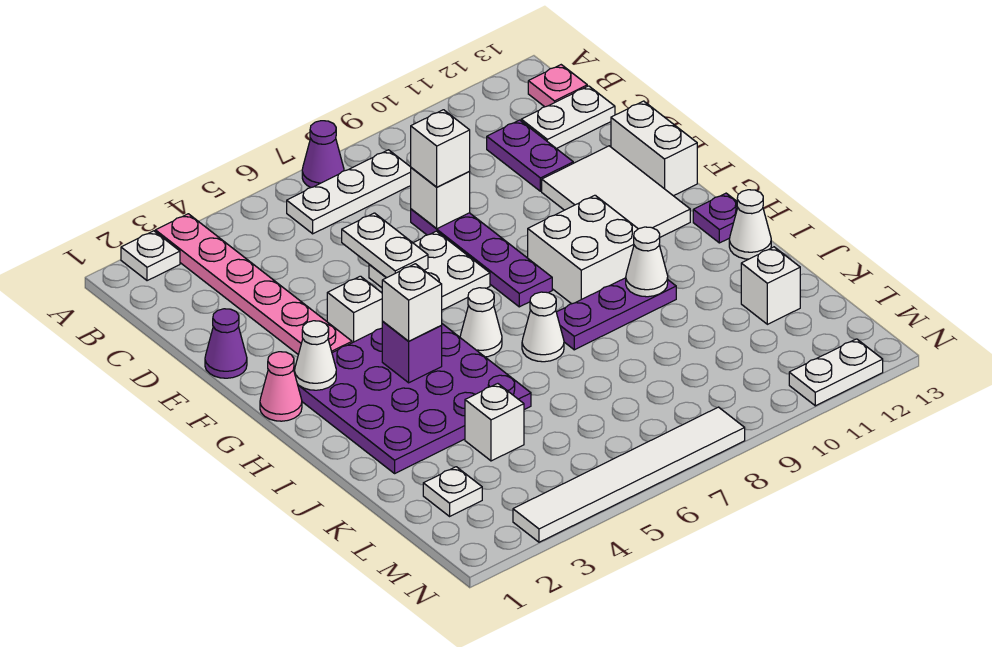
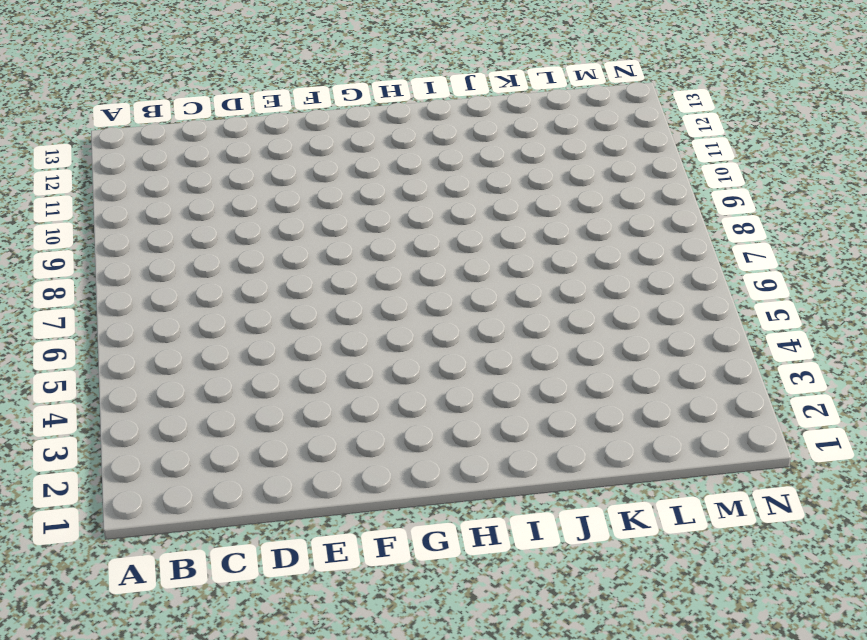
none -> white 1x1 plate [121,231,180,281]
none -> pink 1x6 plate [155,214,352,355]
none -> purple 1x1 cone [302,121,344,188]
none -> white 1x3 plate [287,150,411,234]

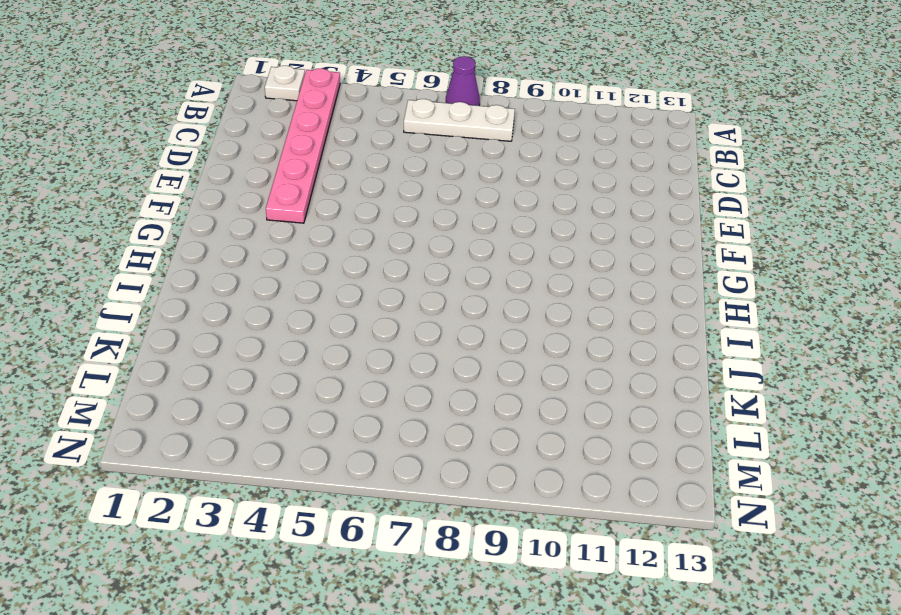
none -> pink 1x1 plate [528,65,587,107]
none -> purple 1x2 plate [487,120,573,191]
none -> white 1x2 plate [521,86,615,149]
none -> purple 1x4 plate [411,209,552,307]

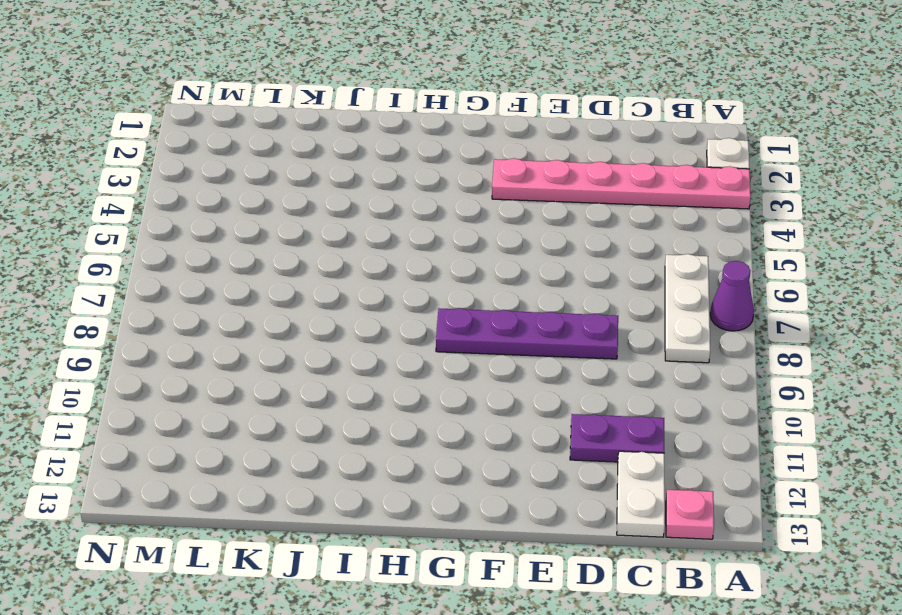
none -> purple 1x1 cone [205,309,247,378]
none -> white 2x2 plate [369,231,490,310]
none -> white 2x3 tile [542,146,690,237]
none -> white 1x2 brick [611,101,697,196]

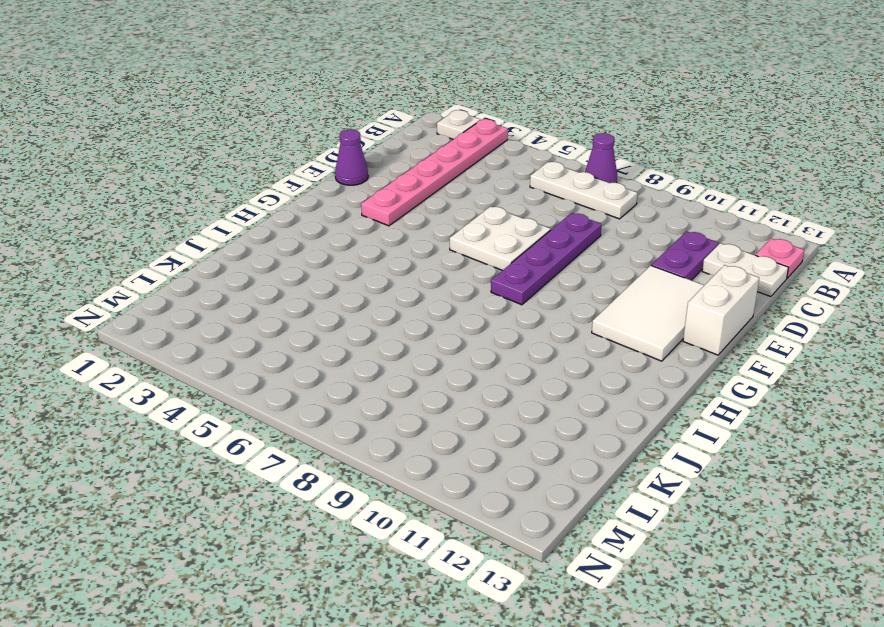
none -> white 1x1 brick [327,276,383,343]
none -> pink 1x1 cone [260,352,302,421]
none -> purple 4x4 plate [298,324,531,473]
none -> white 2x2 brick [528,195,638,304]

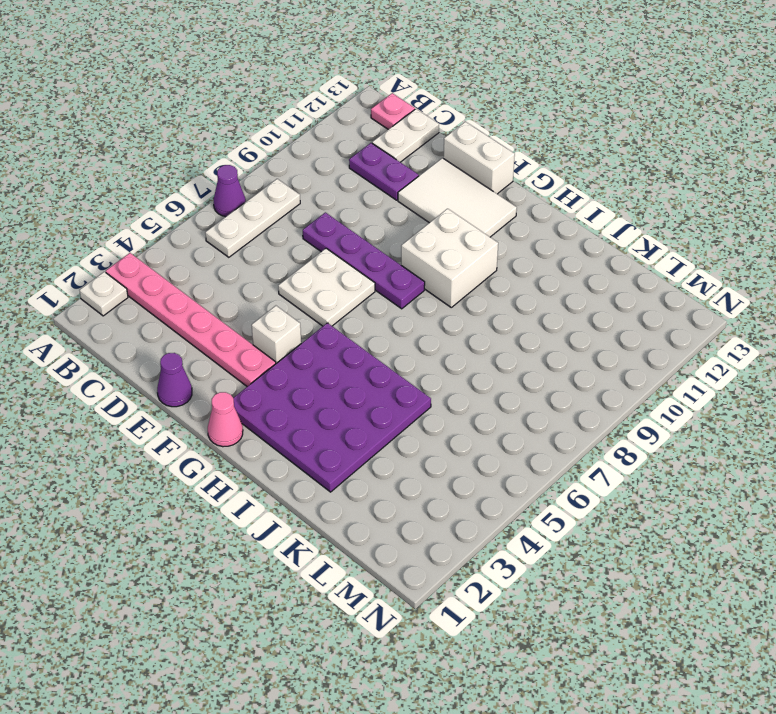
none -> white 1x1 cone [460,288,502,357]
none -> purple 1x1 plate [693,193,738,243]
none -> white 1x1 cone [522,292,564,362]
none -> purple 1x3 plate [556,278,676,350]

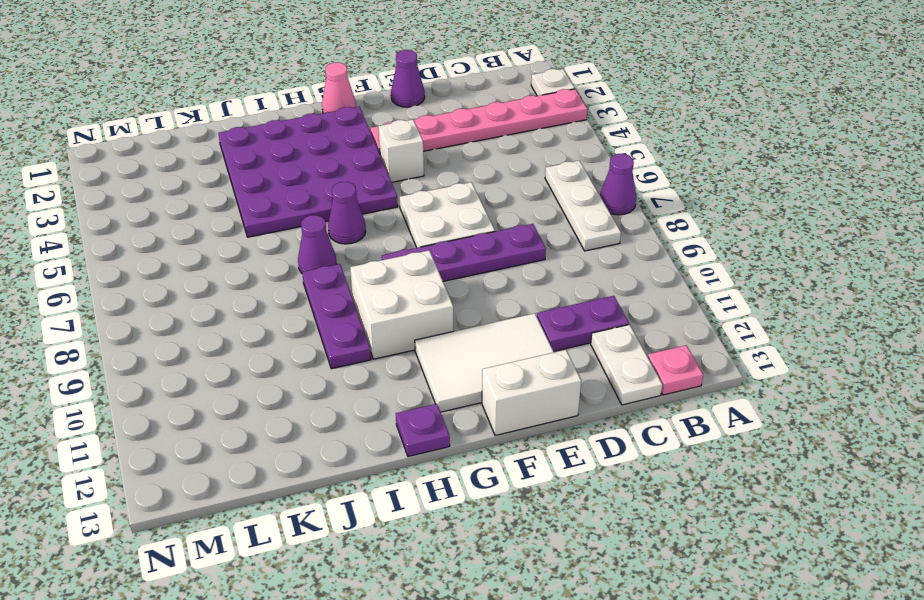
purple 1x1 cone [328,182,366,244] -> white 1x1 cone [460,288,502,357]
purple 1x1 cone [298,215,337,273] -> white 1x1 cone [522,292,564,362]
none -> white 1x1 cone [729,190,771,259]
none -> white 1x1 brick [465,384,524,461]
none -> white 1x1 brick [741,247,800,324]
none -> white 1x1 plate [423,467,482,516]

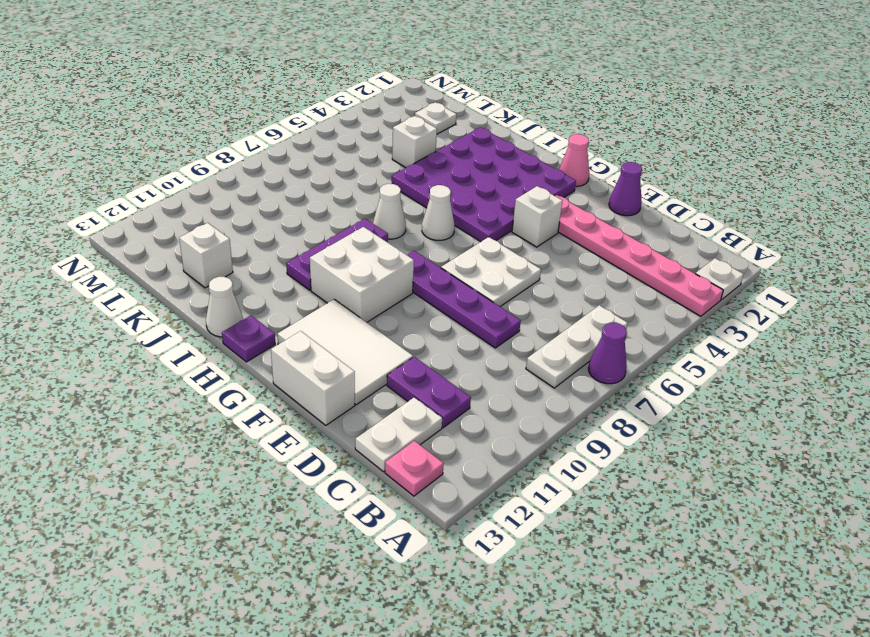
none -> white 1x6 tile [513,407,745,542]
none -> white 1x2 plate [789,339,883,406]
none -> white 1x2 plate [342,213,428,278]
none -> white 1x1 brick [411,168,470,229]

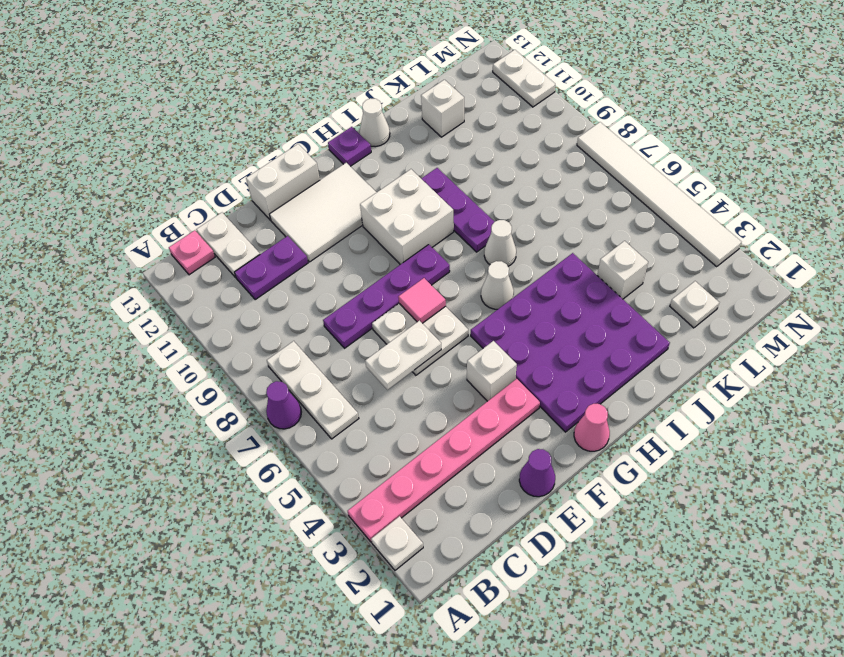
pink 1x1 tile [399,278,446,323] -> none
none -> white 1x1 brick [411,168,470,229]
none -> white 1x1 cone [294,321,336,390]
none -> purple 1x1 brick [382,322,442,383]
none -> white 1x1 cone [626,227,668,297]

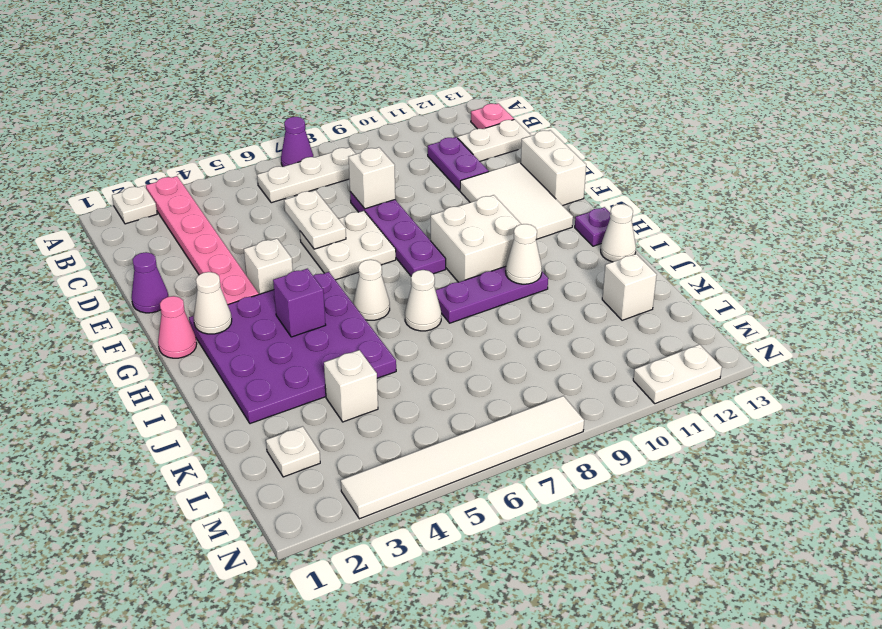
none -> white 1x1 brick [411,110,470,187]
none -> white 1x1 brick [382,264,442,341]

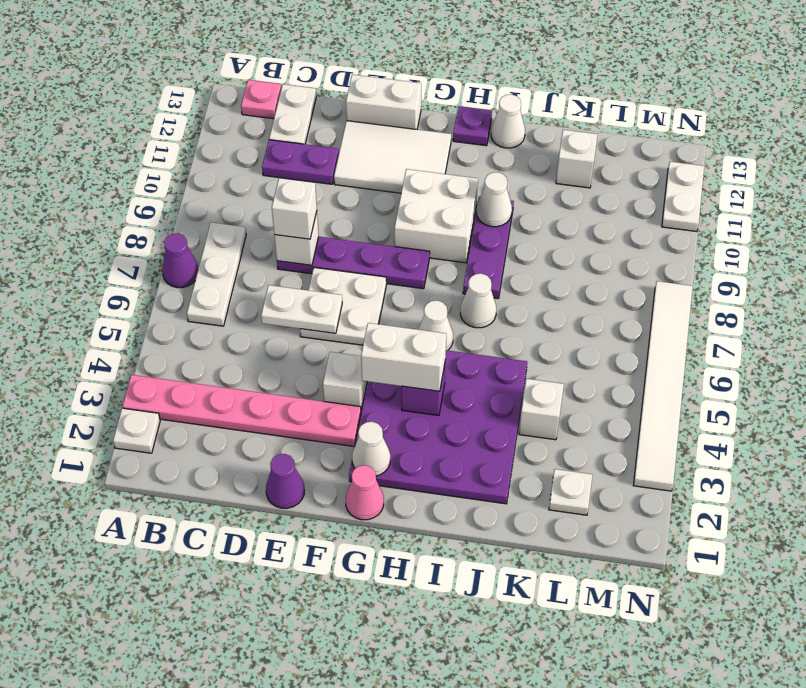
white 1x2 brick [361,323,446,391] -> white 1x1 brick [382,264,442,341]

